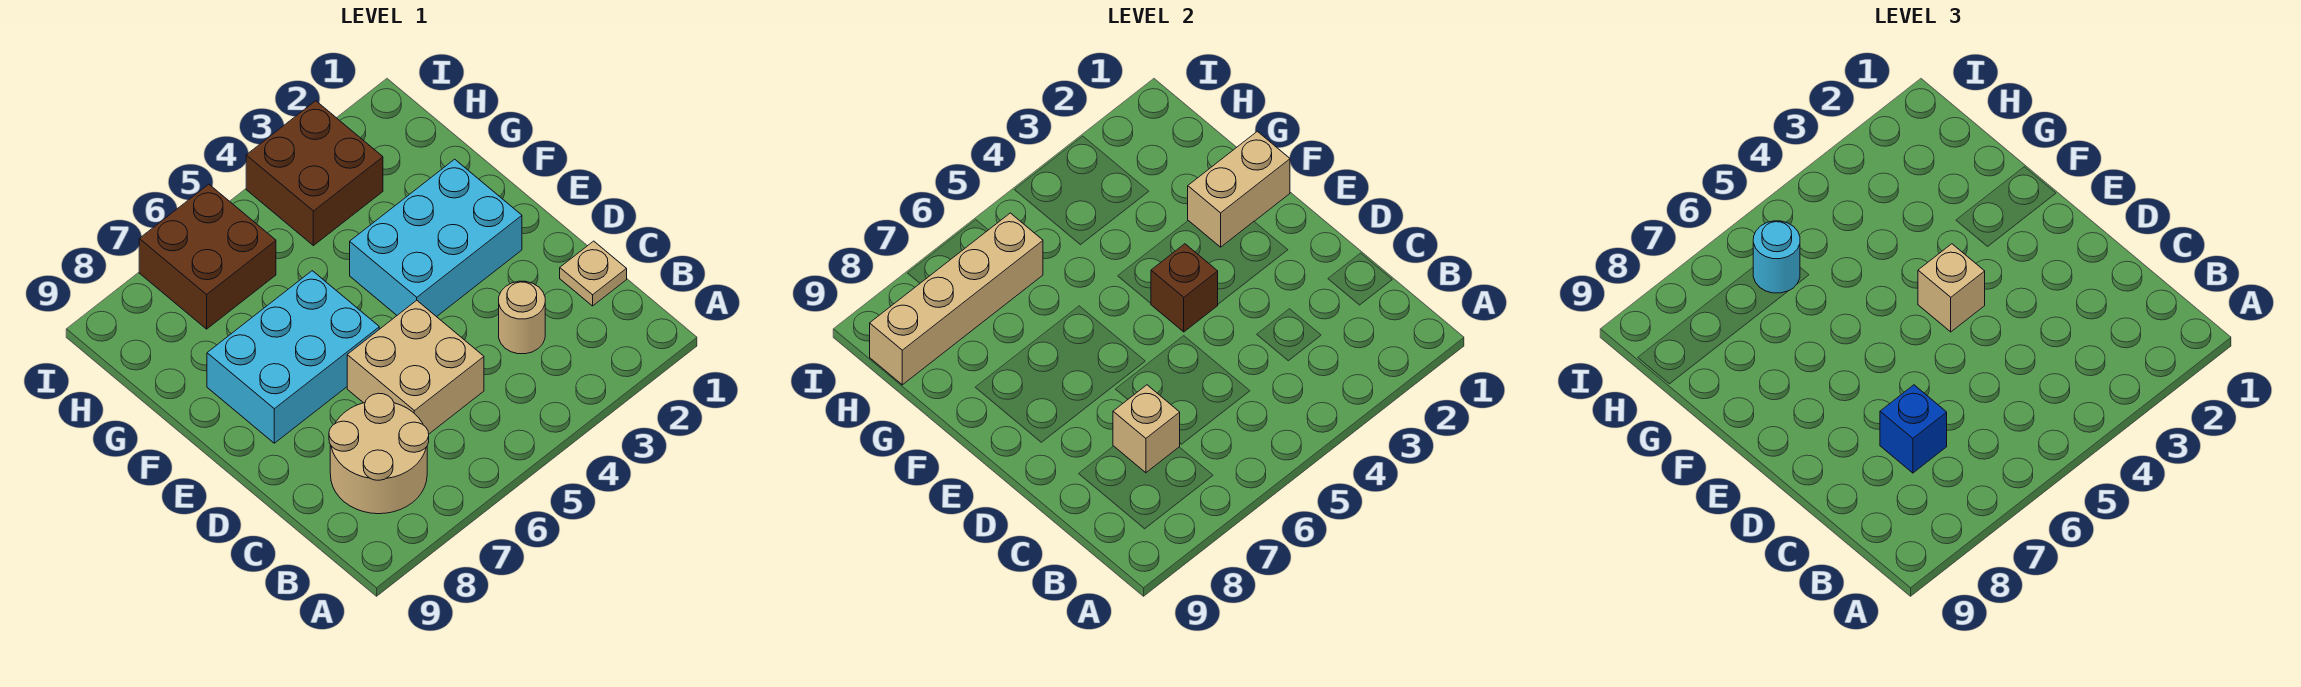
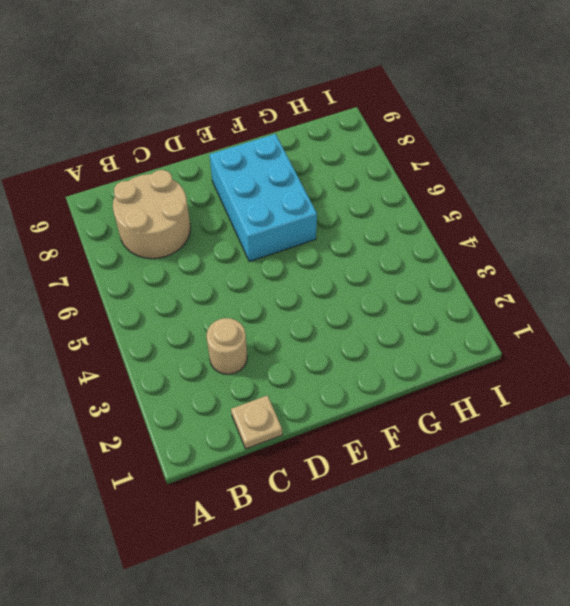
none -> tan 2x2 brick [347,300,484,434]
none -> cyan 2x3 brick [350,159,522,317]
none -> brown 2x2 brick [246,101,383,246]

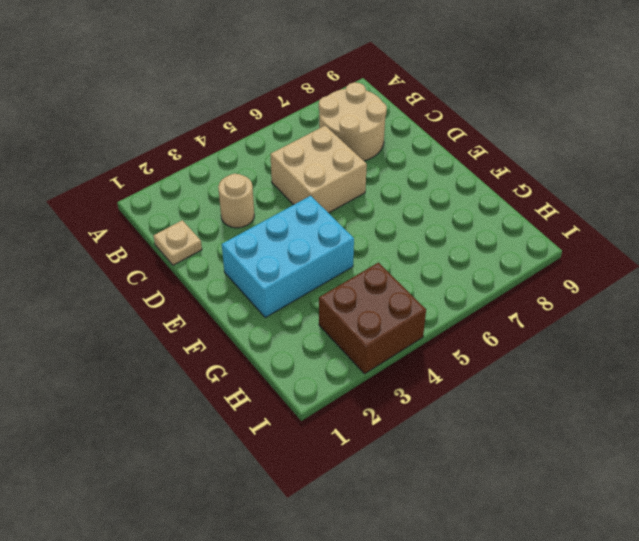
none -> cyan 2x3 brick [207,271,379,443]
none -> brown 2x2 brick [139,184,276,329]
none -> tan 1x1 brick [1113,385,1180,473]

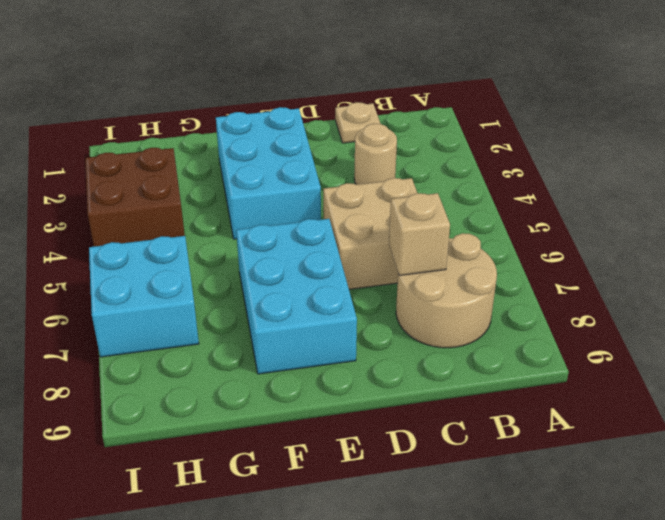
cyan 2x2 brick [89,236,199,357] -> brown 2x2 brick [139,184,276,329]
none -> brown 1x1 brick [1151,244,1218,332]
none -> tan 1x2 brick [1188,131,1290,247]
none -> tan 1x4 brick [870,213,1043,385]

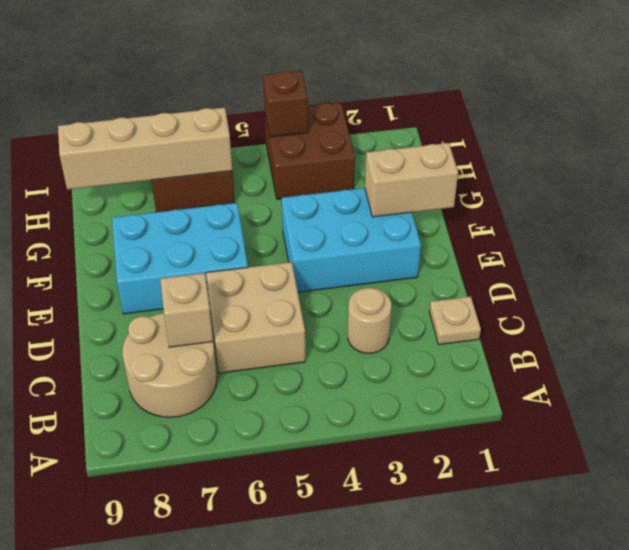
brown 1x1 brick [263,71,308,137] -> brown 1x1 brick moved to [1151,244,1218,332]
none -> blue 1x1 brick [1880,385,1947,473]
none -> tan 1x1 brick [1918,244,1985,332]
none -> cyan 1x1 round brick [1753,221,1800,293]

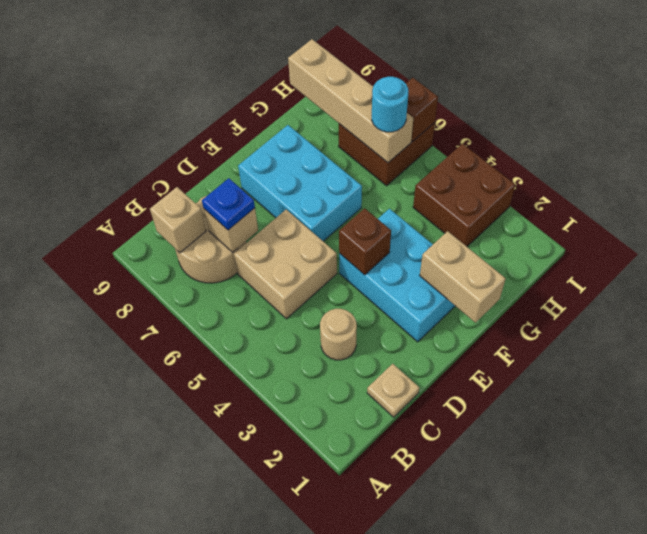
tan 1x1 brick [150,187,206,253] -> tan 1x1 brick moved to [1918,244,1985,332]
blue 1x1 plate [202,178,255,230] -> blue 1x1 brick [1880,385,1947,473]
brown 1x1 brick [406,78,438,142] -> none

